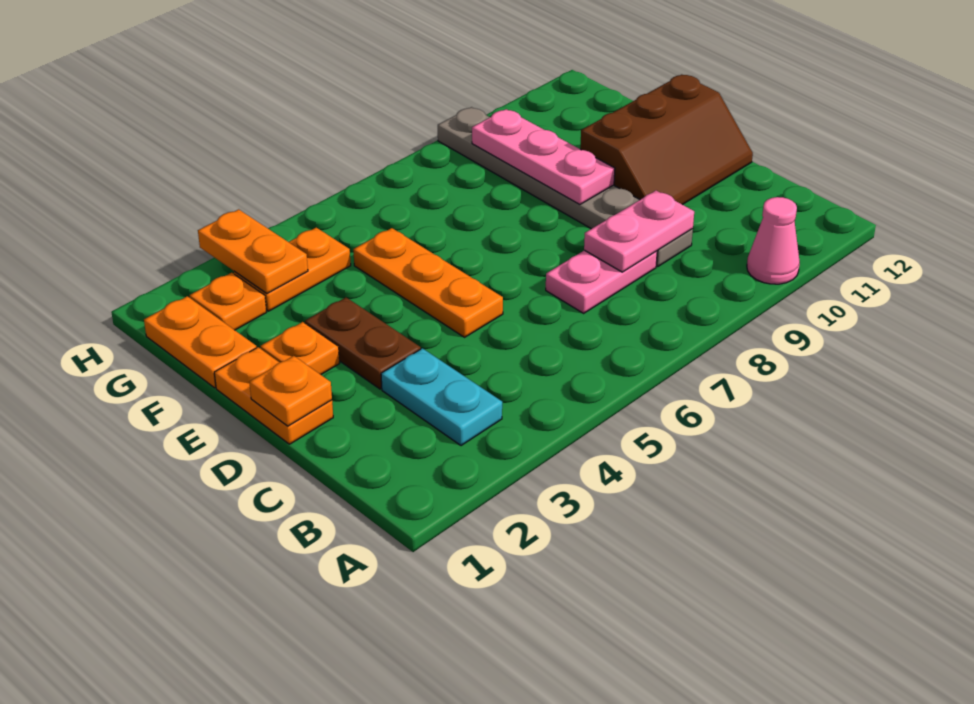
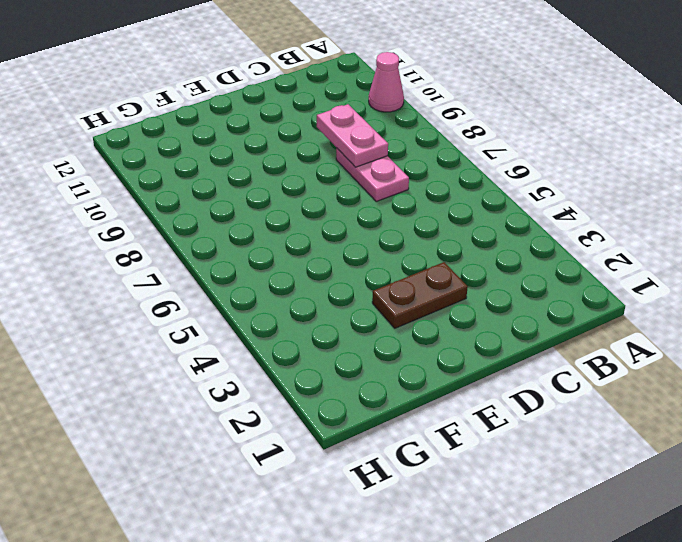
none -> cyan 1x2 plate [381,348,502,446]
none -> grey 1x6 plate [438,107,693,266]
none -> orange 1x2 plate [214,347,333,444]

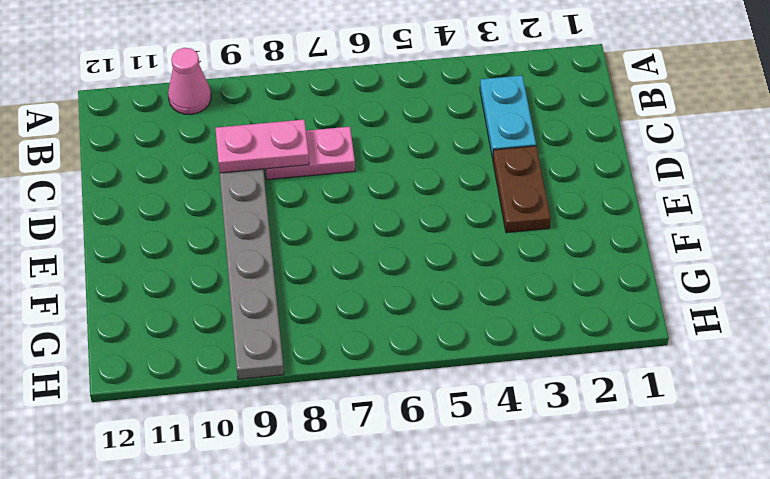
none -> orange 1x2 plate [214,347,333,444]
none -> orange 1x3 plate [353,228,503,337]
none -> brown 2x3 slope [580,75,753,205]

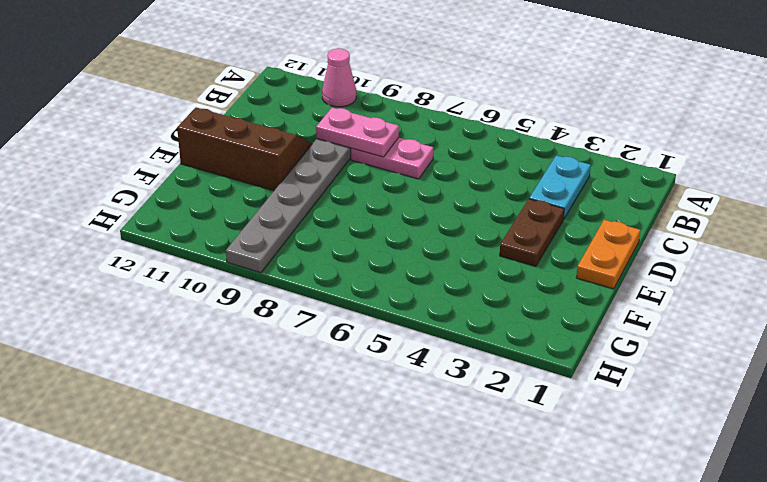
none -> orange 1x3 plate [353,228,503,337]
none -> orange 1x1 plate [260,322,340,375]
none -> orange 1x2 plate [144,296,257,388]

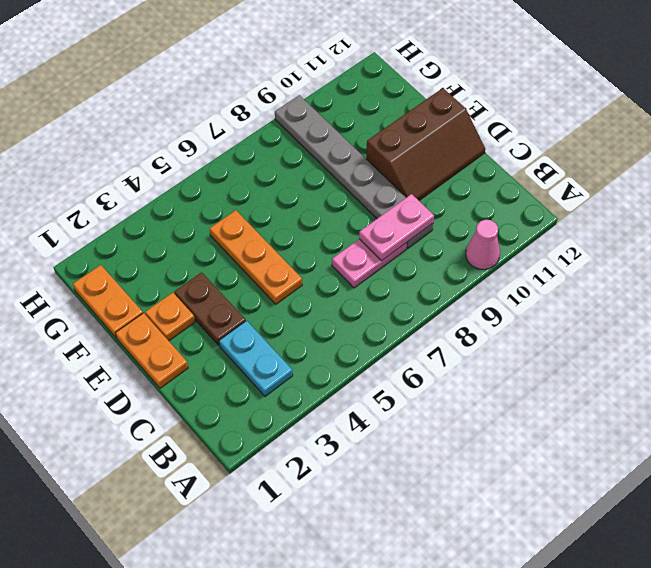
none -> orange 1x1 plate [190,273,266,330]
none -> orange 1x2 plate [234,228,351,311]
none -> orange 1x1 plate [249,356,332,426]

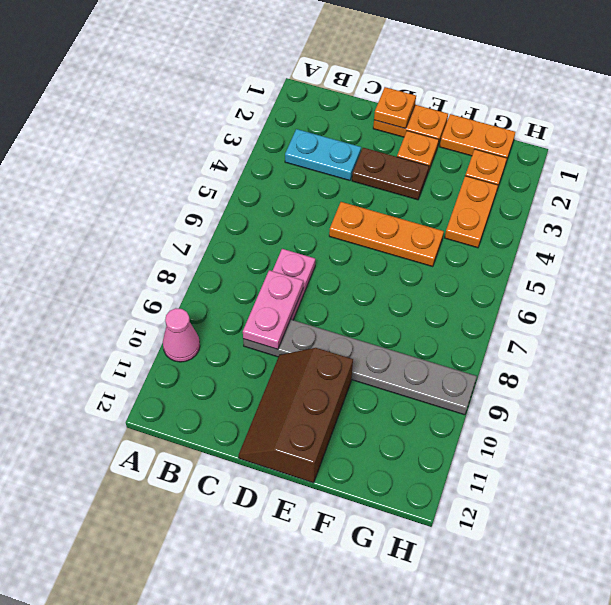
none -> pink 1x3 plate [472,109,615,204]
none -> orange 1x2 plate [198,209,308,294]

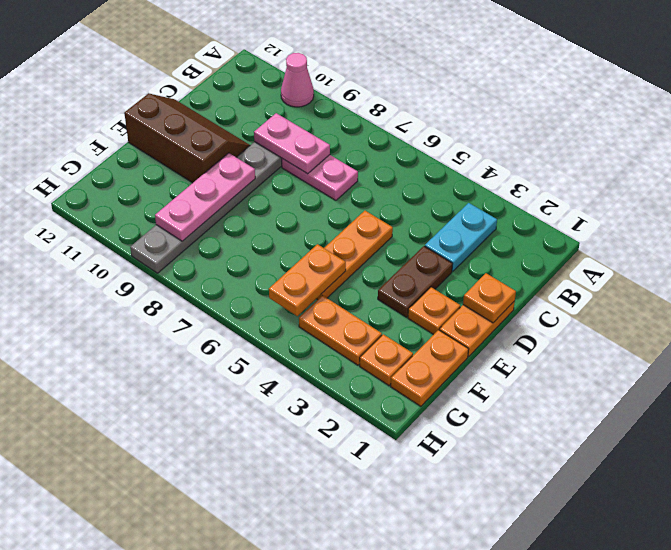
orange 1x2 plate [269,244,346,316] -> orange 1x2 plate moved to [198,209,308,294]

